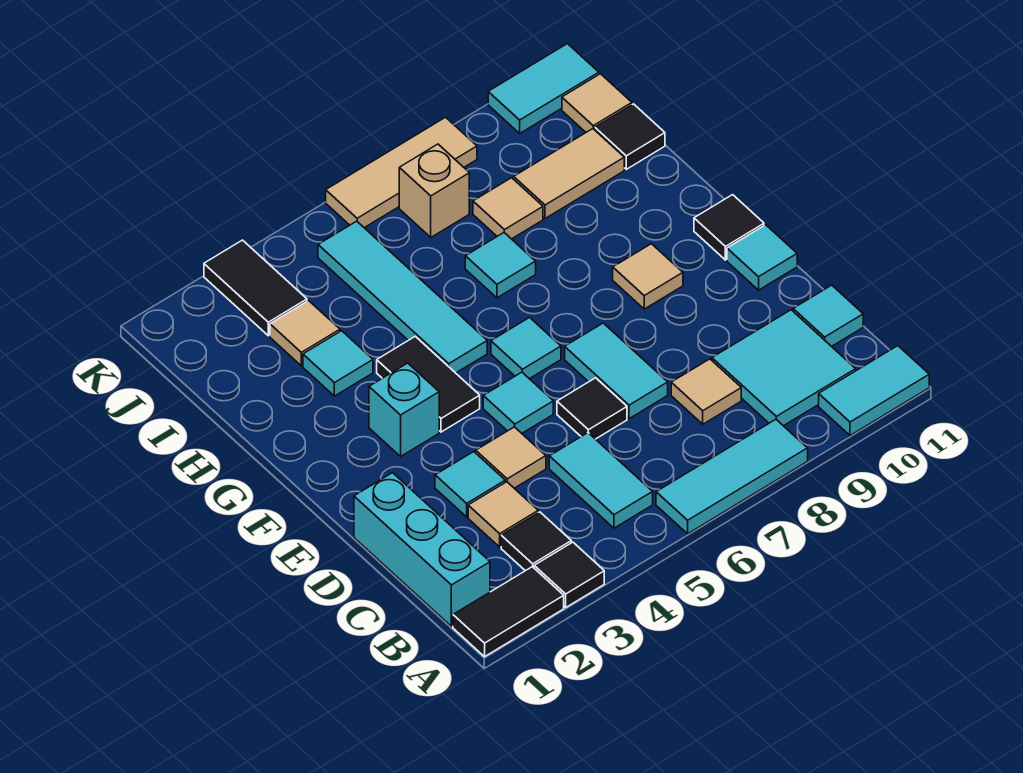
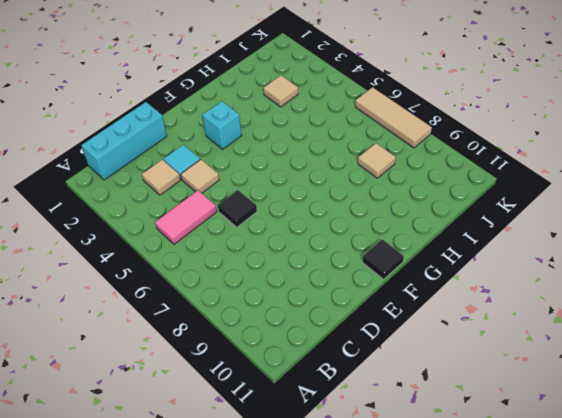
pink 1x2 tile [155,190,217,244] -> cyan 1x2 tile [549,433,653,528]
none -> black 1x2 tile [453,567,564,657]
none -> black 1x1 tile [534,542,604,607]
none -> cyan 1x3 tile [656,420,808,534]
none -> cyan 1x2 tile [819,346,929,436]

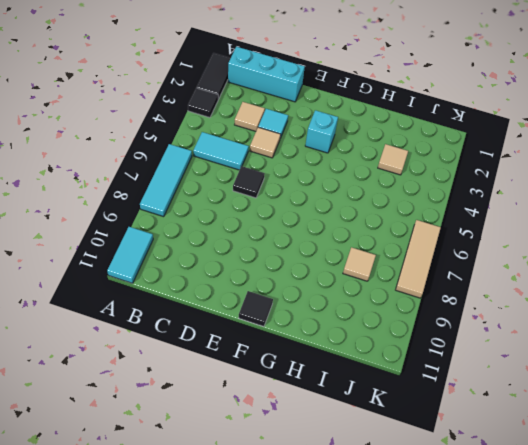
none -> black 1x1 tile [501,512,571,571]
none -> cyan 2x2 tile [712,310,856,426]
none -> tan 1x1 tile [671,359,741,424]
none -> cyan 1x1 tile [793,285,863,346]

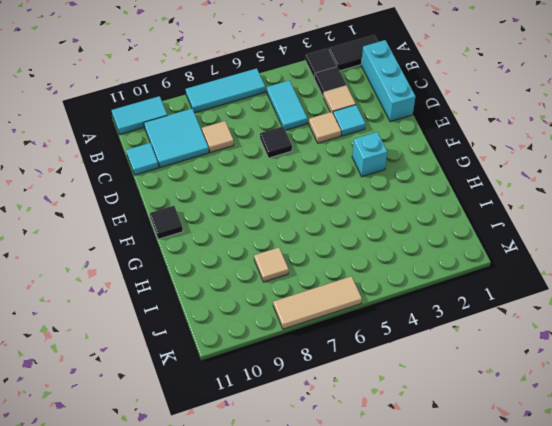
none -> cyan 1x2 tile [565,323,668,419]
none -> cyan 1x1 tile [483,372,553,433]
none -> cyan 1x1 tile [727,225,797,290]
none -> black 1x2 tile [377,336,480,432]

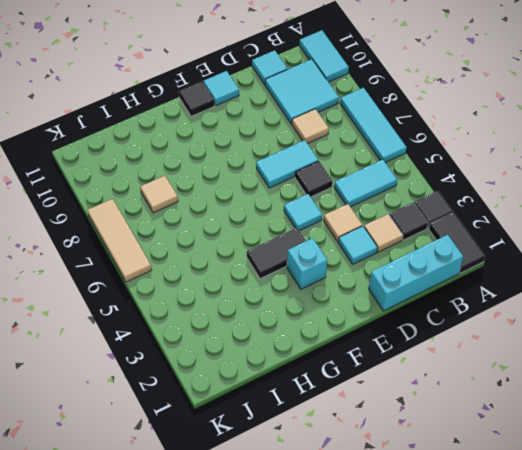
none -> cyan 1x1 tile [491,318,561,379]
none -> tan 1x1 tile [613,244,683,309]
none -> cyan 1x4 tile [318,221,487,373]
none -> cyan 1x1 tile [303,331,373,396]

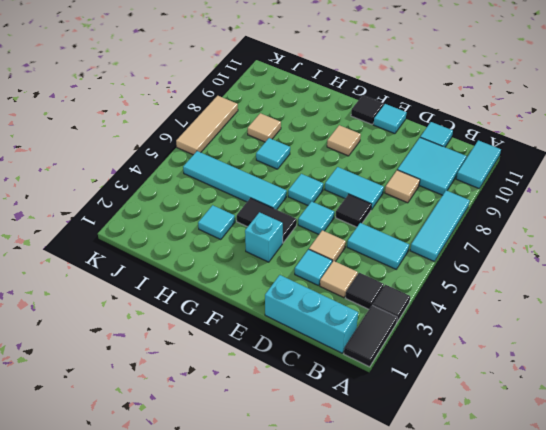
none -> tan 1x1 tile [270,301,340,366]
none -> tan 1x2 tile [514,129,624,218]
none -> black 1x1 tile [595,104,665,169]
none -> black 1x2 tile [204,240,307,336]

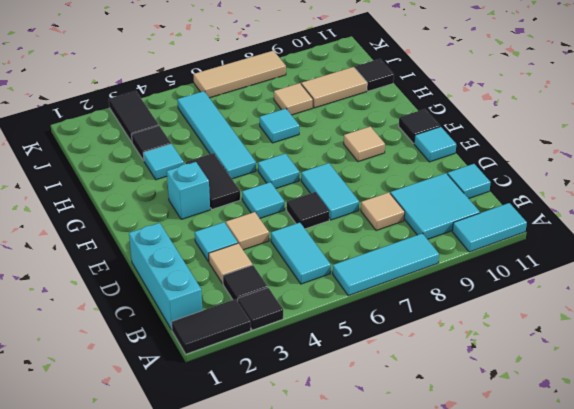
black 1x1 tile [131,126,171,161] -> tan 1x1 tile [270,301,340,366]
none -> tan 1x1 brick [399,144,469,237]
none -> tan 1x1 tile [562,74,632,132]
none -> cyan 1x2 tile [488,44,599,133]

